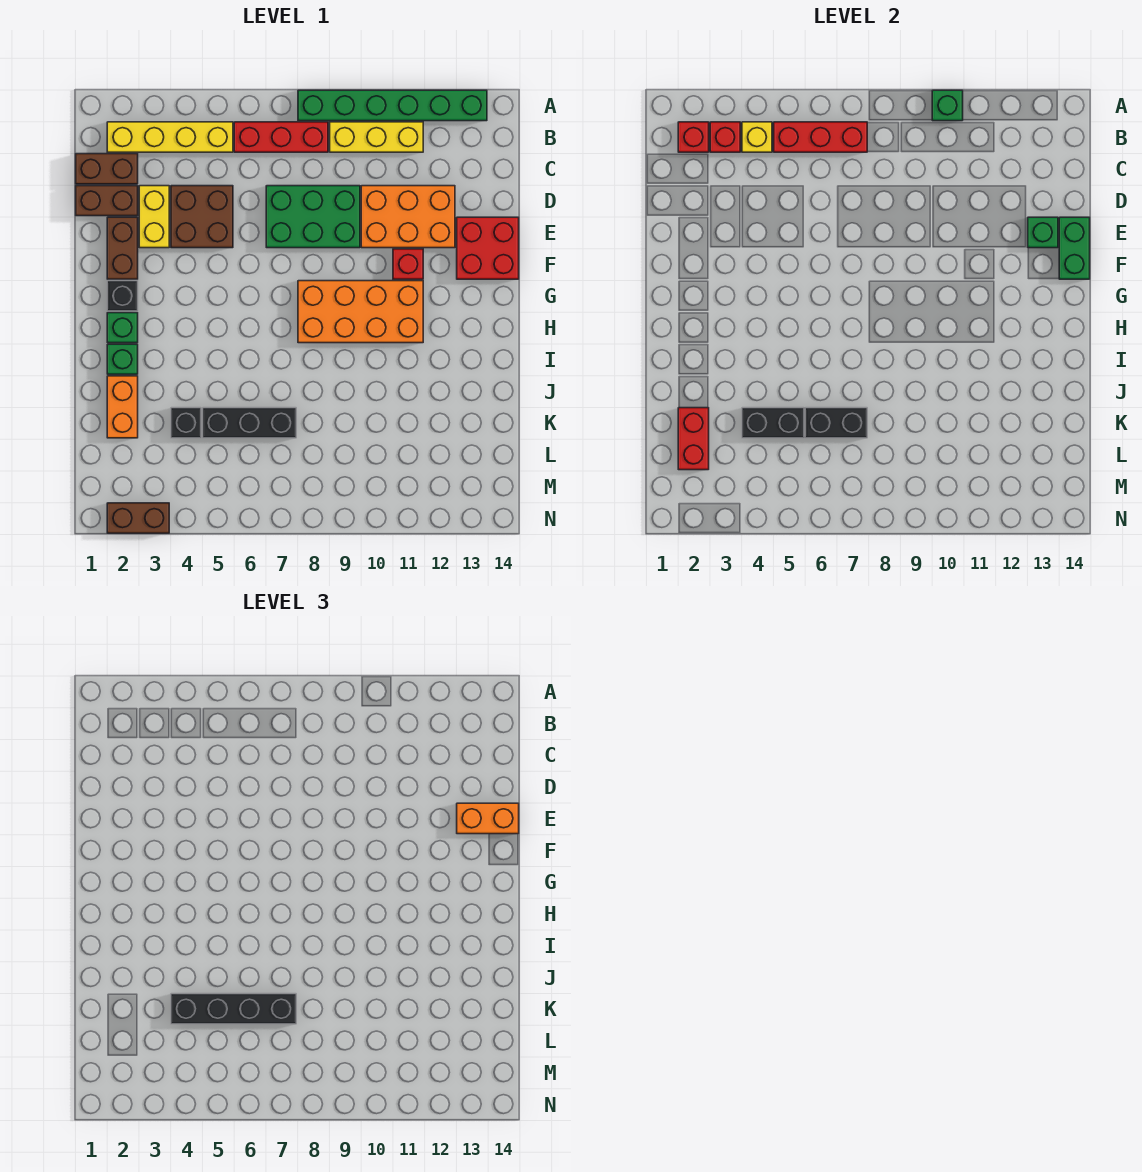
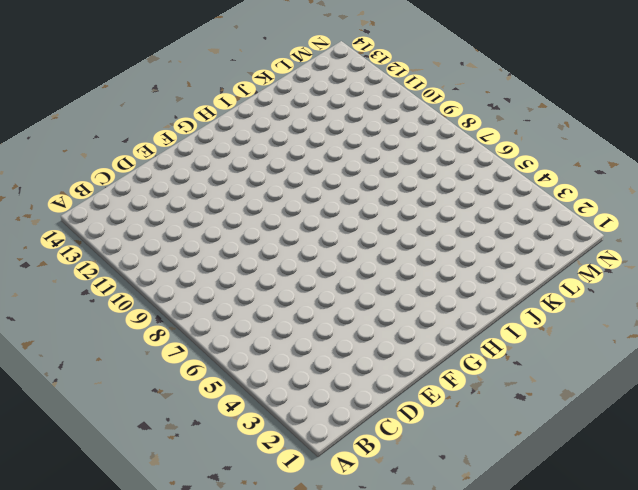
none -> green 1x6 brick [298,90,487,121]
none -> yellow 1x4 brick [107,122,233,152]
none -> red 1x3 brick [234,122,328,152]
none -> yellow 1x3 brick [330,122,423,152]

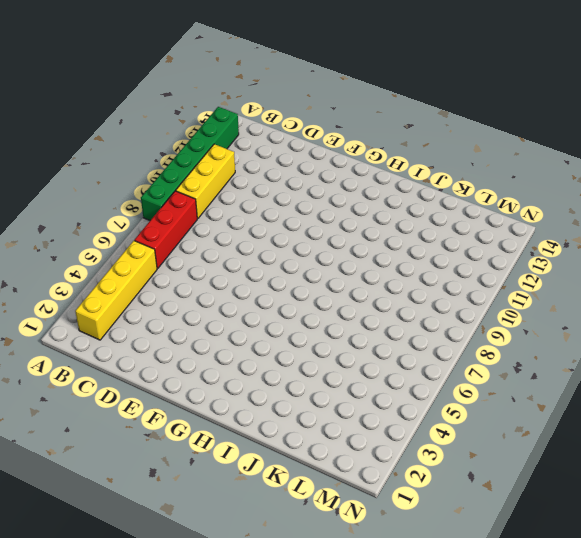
none -> brown 1x2 brick [76,154,138,184]
none -> brown 1x2 brick [76,186,138,216]
none -> yellow 1x2 brick [139,186,169,248]
none -> brown 2x2 brick [171,186,233,248]

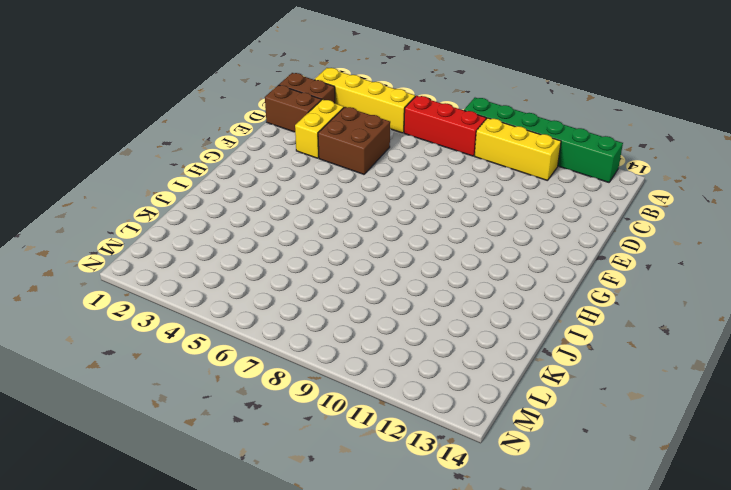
none -> green 2x3 brick [266,186,360,248]
none -> orange 2x3 brick [361,186,455,248]
none -> brown 1x2 brick [107,217,138,279]
none -> red 2x2 brick [457,217,519,279]

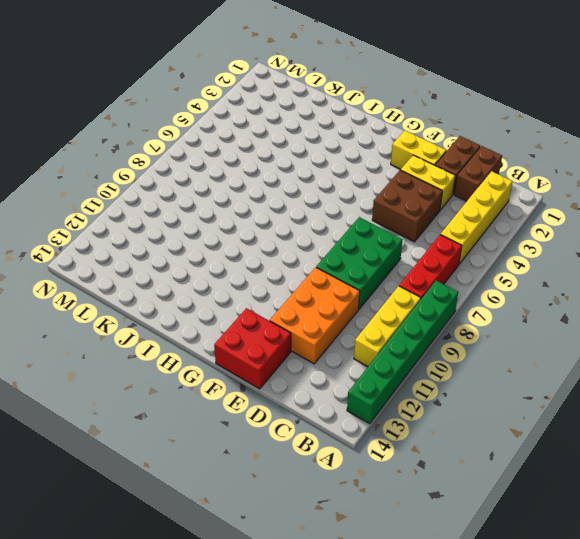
yellow 1x2 brick [391,131,446,169] -> brown 1x2 brick [107,217,138,279]
none -> red 1x1 brick [393,249,423,279]
none -> black 1x1 brick [107,281,138,311]
none -> orange 2x4 brick [298,281,423,343]
none -> green 1x1 brick [107,313,138,343]

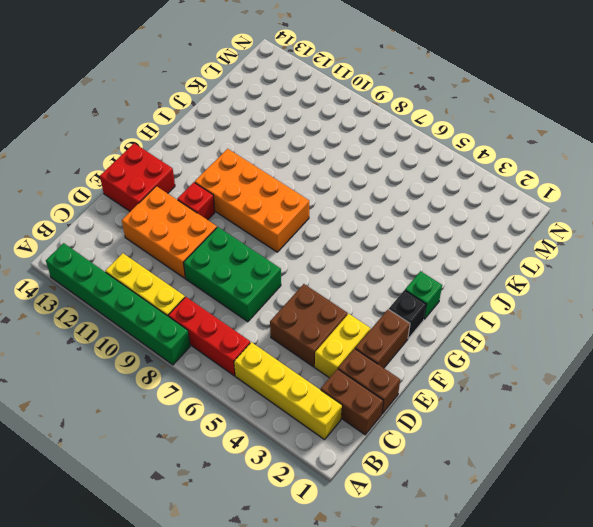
none -> green 1x1 brick [107,344,138,374]
none -> orange 1x2 brick [107,376,138,438]
none -> black 1x1 brick [171,408,201,438]
none -> black 1x3 brick [203,408,296,438]

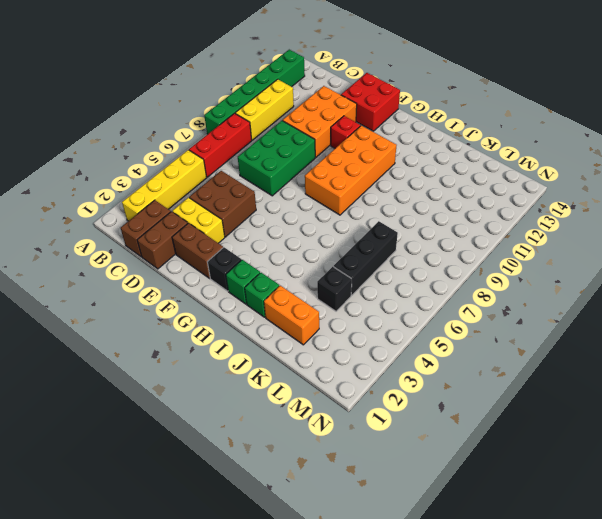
none -> brown 1x2 brick [107,503,169,533]
none -> green 1x1 brick [932,90,963,121]
none -> red 1x1 brick [678,122,709,152]
none -> red 1x1 brick [710,122,740,152]

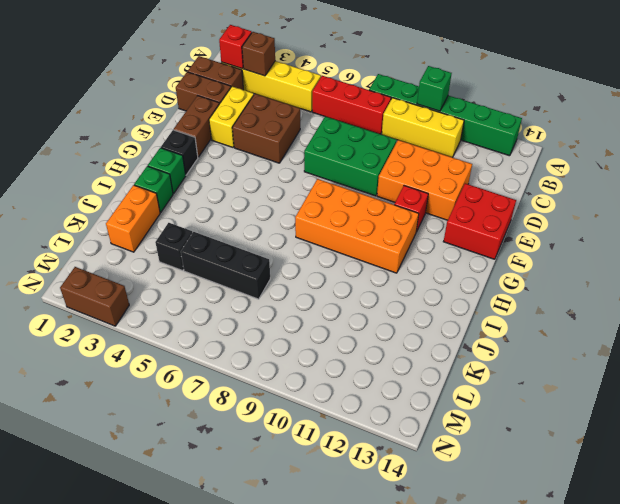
brown 1x1 brick [242,32,275,76] -> red 1x1 brick [710,122,740,152]
none -> yellow 1x1 brick [742,122,772,152]
none -> red 1x3 brick [774,122,867,152]
none -> green 1x1 brick [1028,217,1058,248]
none -> green 1x2 brick [1059,217,1090,279]

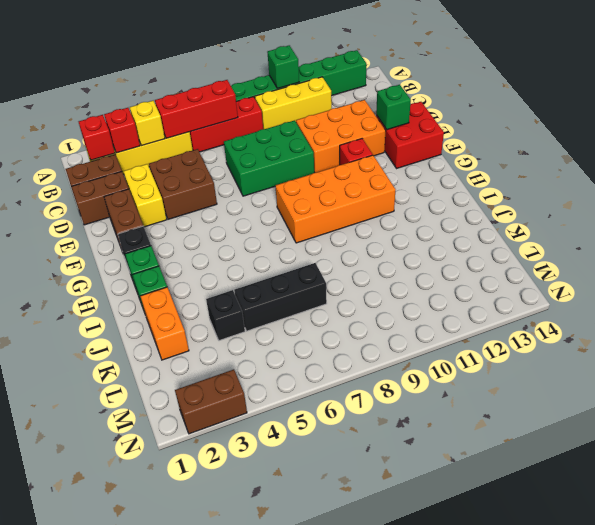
none -> green 1x2 brick [1059,217,1090,279]
none -> red 1x2 brick [678,408,709,470]
none -> black 1x2 brick [742,408,804,438]
none -> black 1x2 brick [805,408,867,438]

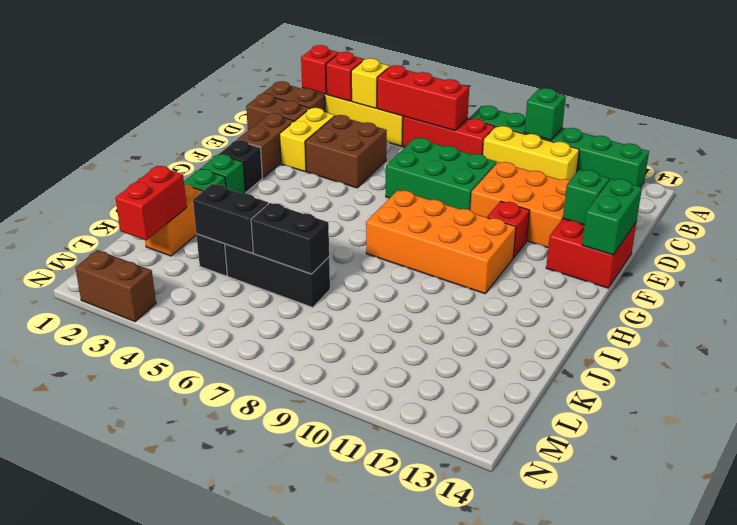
none -> orange 1x2 brick [457,803,519,834]
none -> black 1x4 brick [171,994,296,1024]

